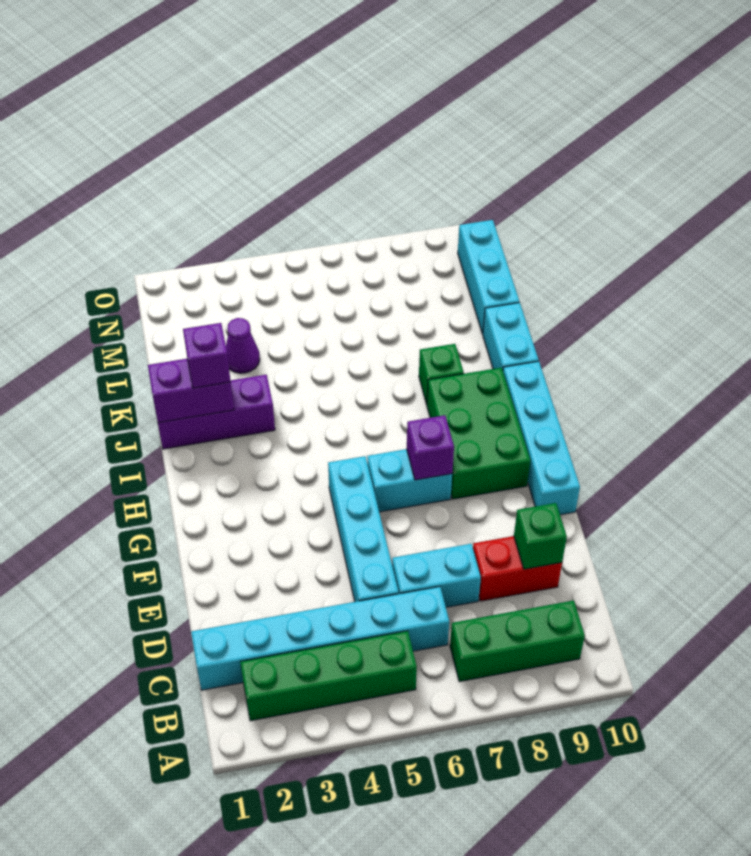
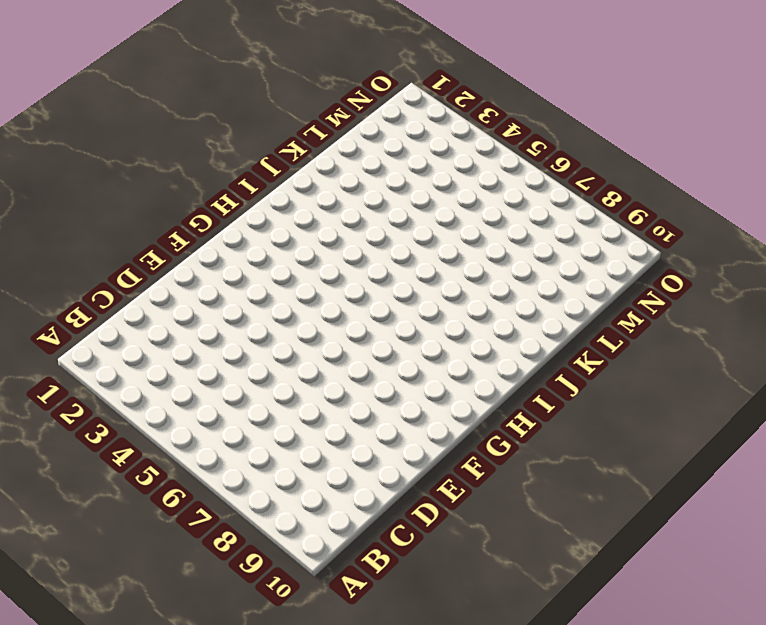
none -> green 1x4 brick [240,631,417,721]
none -> green 1x3 brick [450,600,585,682]
none -> cyan 1x6 brick [191,587,449,690]

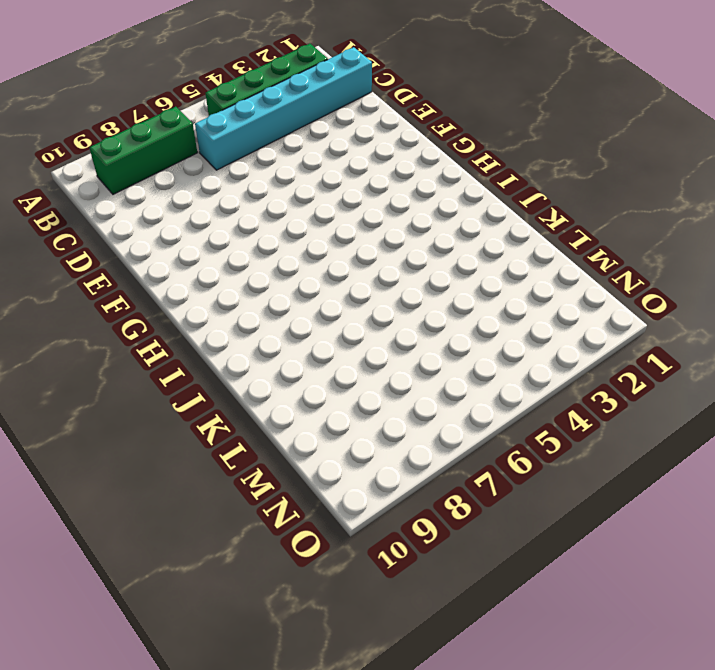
none -> cyan 1x4 brick [328,456,399,602]
none -> cyan 1x2 brick [392,544,481,607]
none -> red 1x2 brick [473,536,562,601]

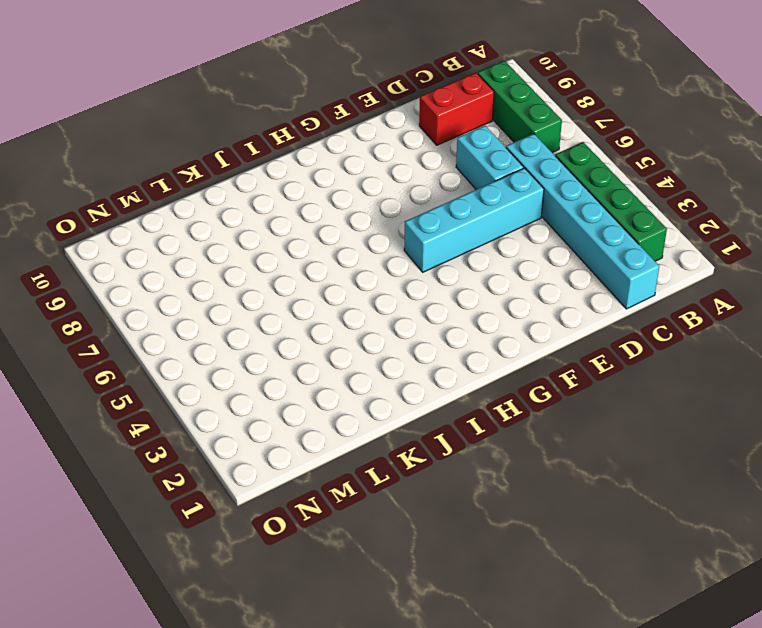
red 1x2 brick [419,73,494,145] -> red 1x2 brick turned to [473,536,562,601]
none -> cyan 1x4 brick [503,361,580,515]
none -> cyan 1x2 brick [367,449,452,512]
none -> green 2x3 brick [427,368,530,499]

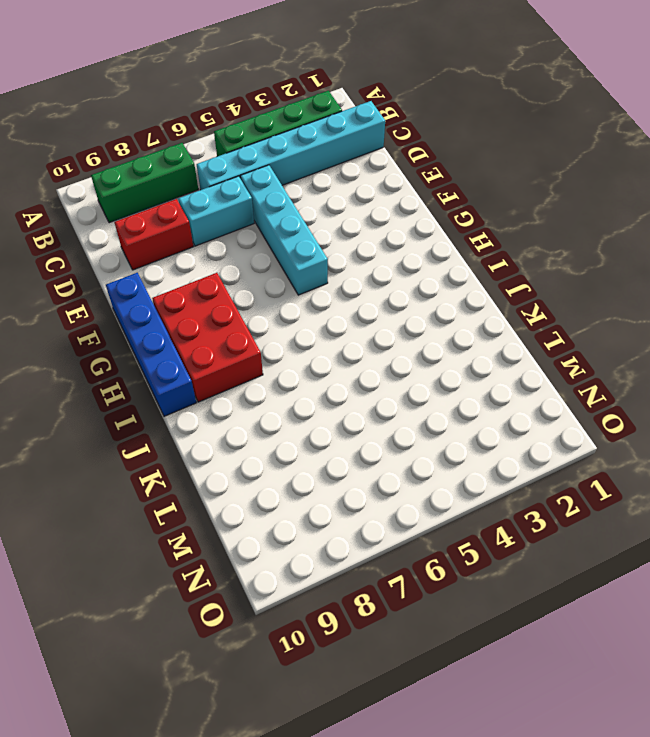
blue 1x4 brick [106,273,196,416] -> cyan 1x4 brick [503,361,580,515]
red 2x3 brick [152,273,263,402] -> green 2x3 brick [427,368,530,499]
none -> cyan 1x2 brick [367,449,452,512]
none -> purple 1x3 brick [158,375,275,449]
none -> green 1x1 brick [419,344,464,404]

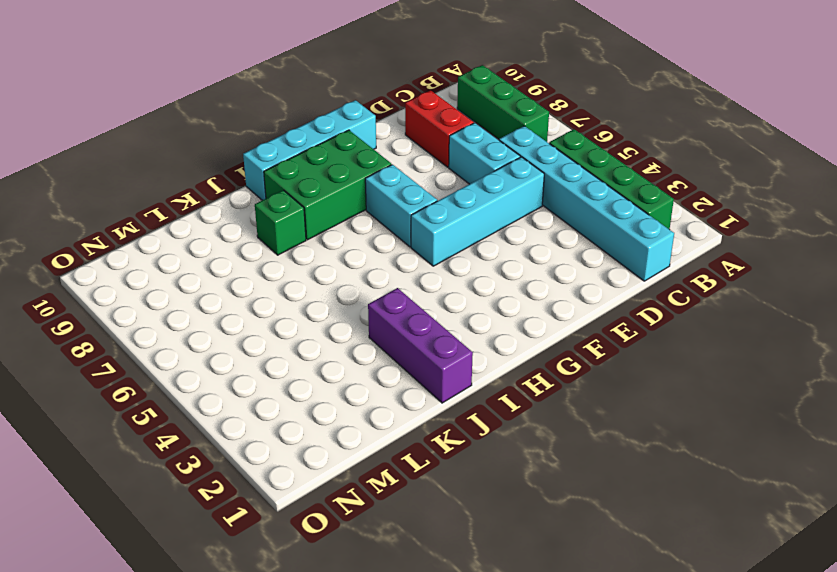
none -> cyan 1x2 brick [483,303,539,370]
none -> purple 1x1 cone [226,318,260,373]
none -> cyan 1x3 brick [458,220,519,334]

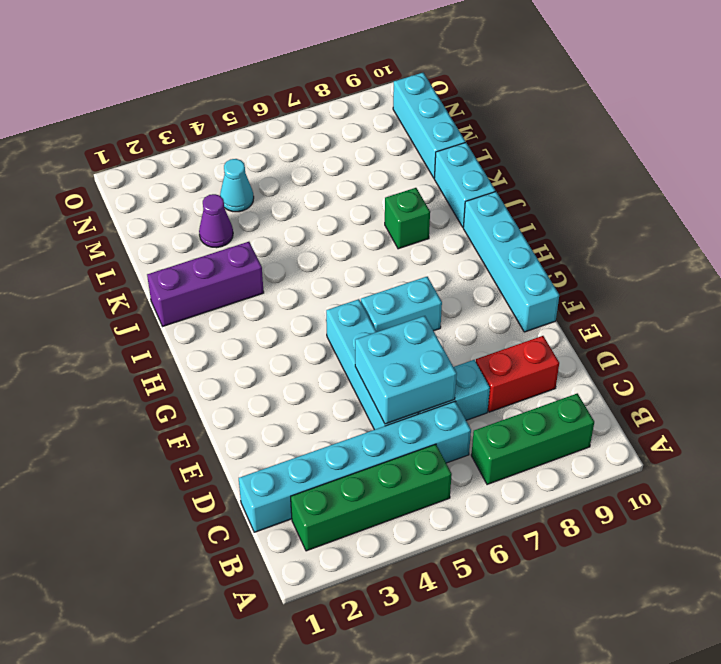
cyan 2x2 brick [355,316,457,424] -> none
cyan 1x1 cone [220,159,254,212] -> none
none -> green 2x3 brick [427,368,530,499]
none -> green 1x1 brick [514,503,567,569]
none -> purple 1x1 brick [407,415,454,480]

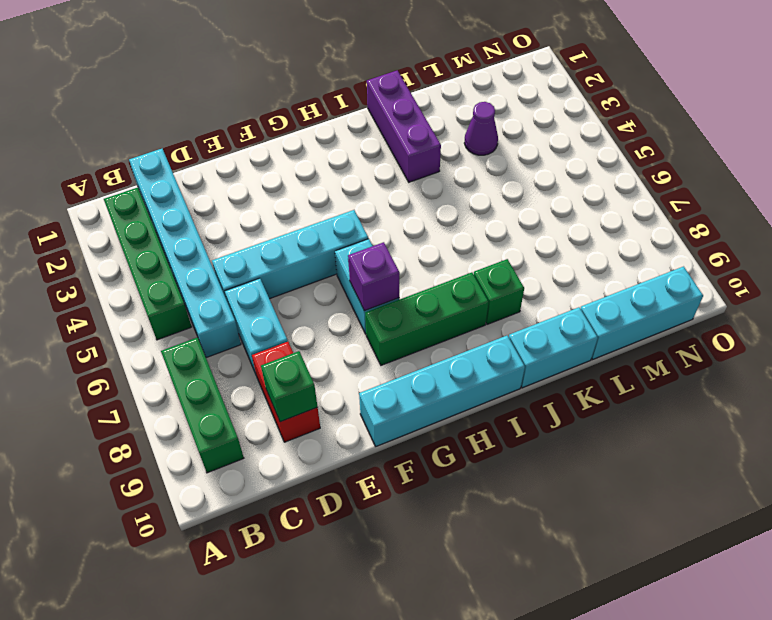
green 1x3 brick [365,273,489,365] -> green 2x3 brick [427,368,530,499]
none -> purple 1x2 brick [148,359,234,423]
none -> purple 1x1 brick [183,323,231,388]

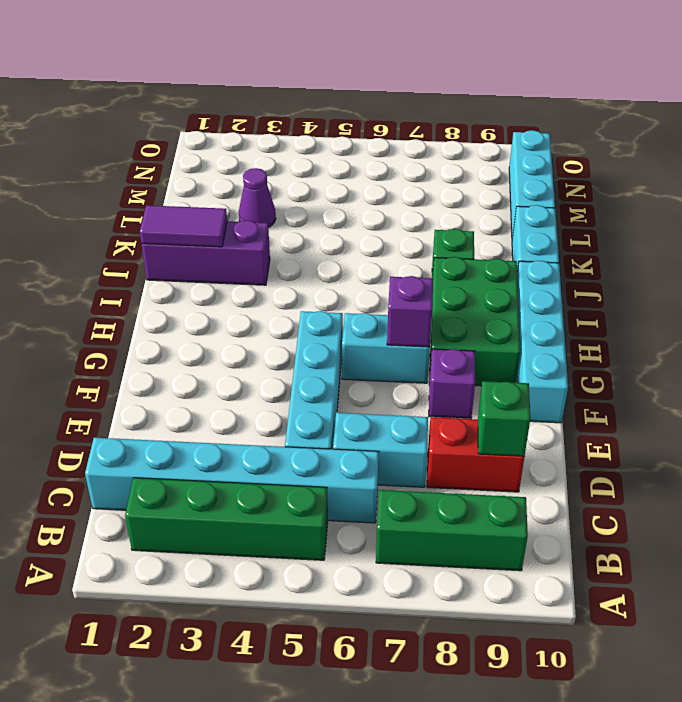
purple 1x1 brick [429,349,475,419] -> purple 1x1 brick moved to [183,323,231,388]
purple 1x2 tile [140,205,227,247] -> purple 1x2 brick [148,359,234,423]

